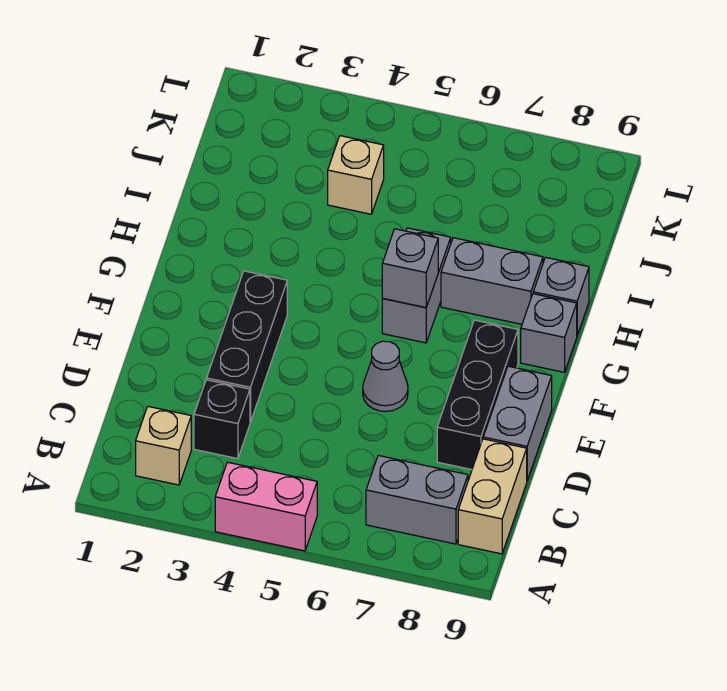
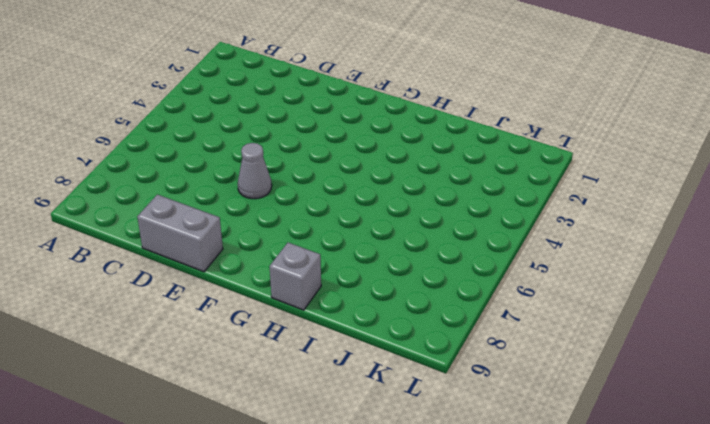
none -> pink 1x2 brick [215,462,317,551]
none -> tan 1x1 brick [136,406,191,485]
none -> grey 1x2 brick [366,456,468,544]

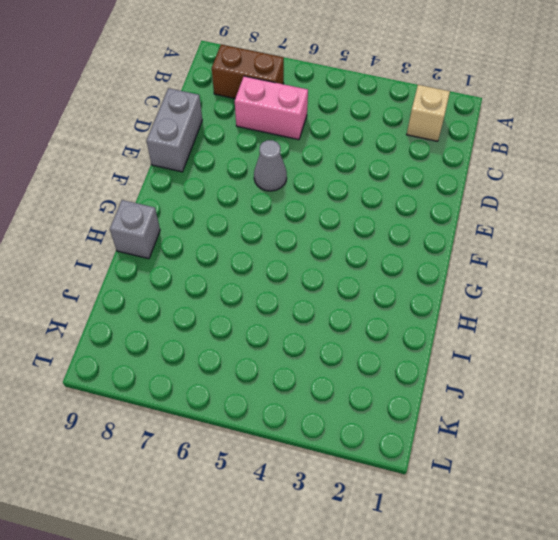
brown 1x2 brick [212,45,284,98] -> grey 1x2 brick [366,456,468,544]
pink 1x2 brick [235,76,308,140] -> pink 1x2 brick moved to [215,462,317,551]
none -> tan 1x2 brick [458,439,527,554]
none -> black 1x1 brick [194,380,250,459]
none -> black 1x3 brick [207,271,287,422]

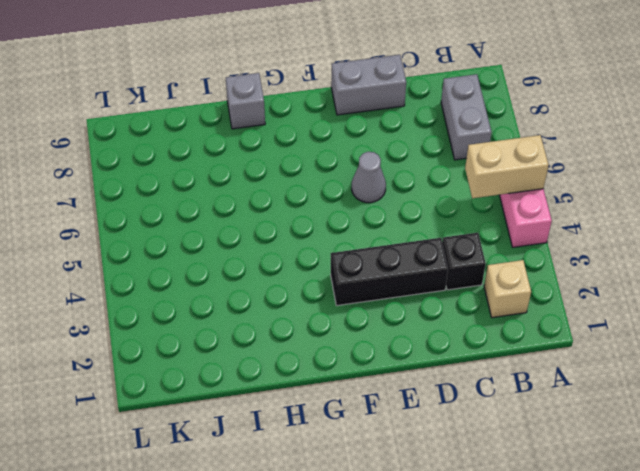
tan 1x2 brick [465,135,549,198] -> tan 1x2 brick moved to [458,439,527,554]
none -> black 1x3 brick [437,320,518,470]
none -> grey 1x2 brick [382,228,451,343]
none -> grey 1x1 brick [521,294,577,372]

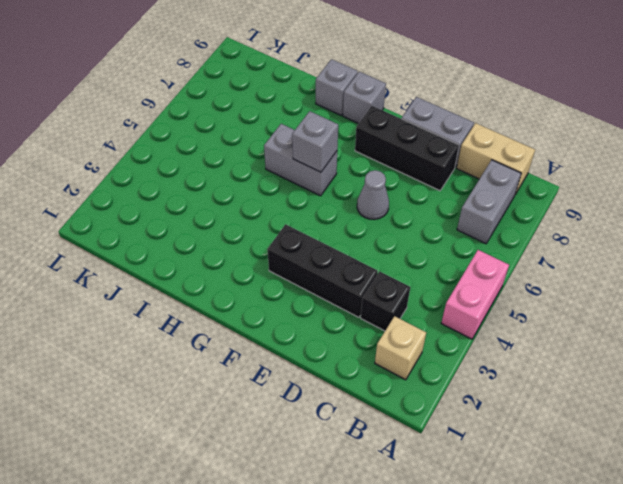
none -> grey 1x2 brick [441,238,543,324]
none -> tan 1x1 brick [328,136,384,214]

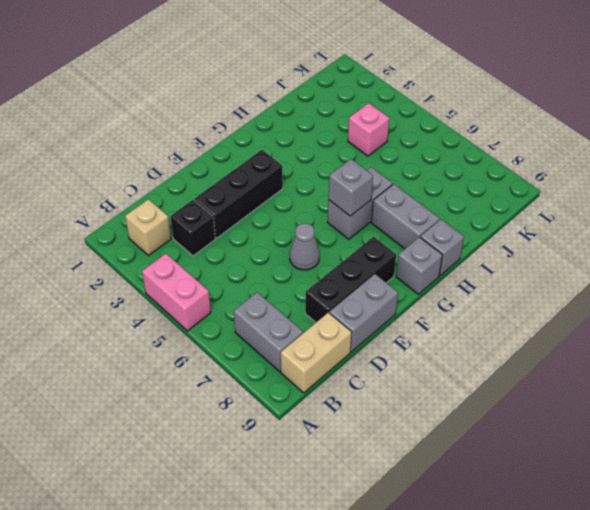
pink 1x1 brick [348,103,389,156] -> tan 1x1 brick [328,136,384,214]

